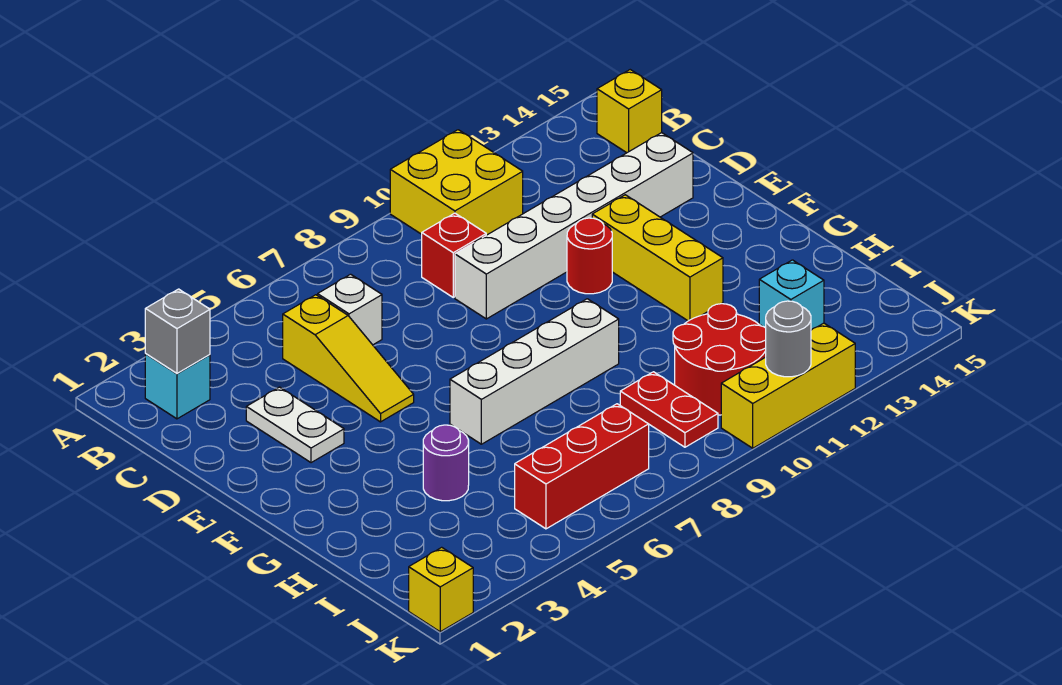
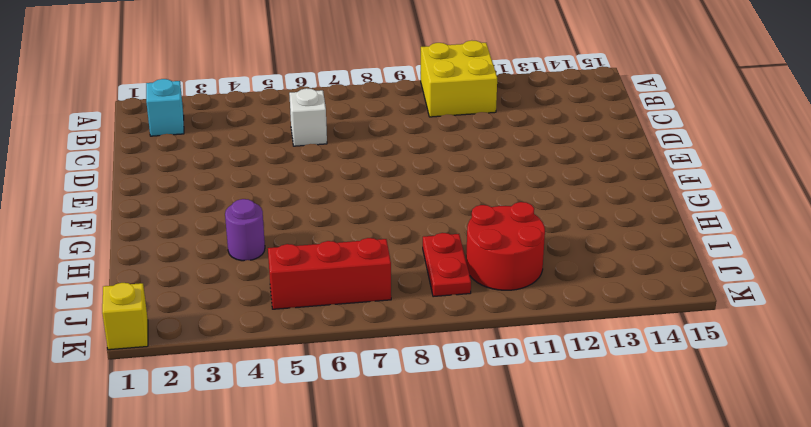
none -> yellow 1x1 brick [597,70,662,153]
none -> yellow 1x3 slope [283,295,414,422]
none -> red 1x1 brick [422,213,486,297]

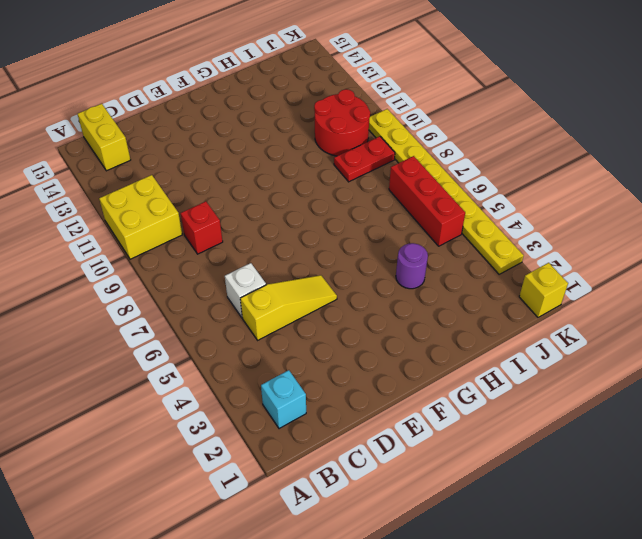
yellow 1x2 brick [78,104,131,171] -> yellow 1x1 brick [597,70,662,153]
yellow 1x8 plate [369,109,524,274] -> yellow 1x3 brick [721,323,855,448]
none -> white 1x2 plate [246,387,344,463]
none -> white 1x6 brick [455,133,693,319]
none -> red 1x1 round brick [567,218,612,294]

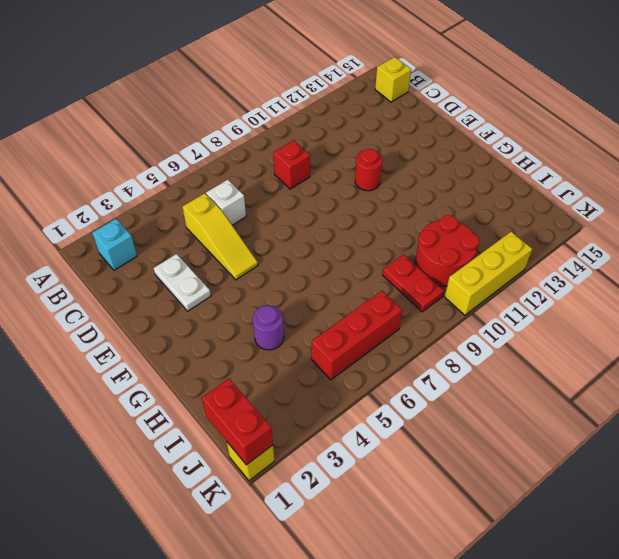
red 1x2 brick [202,379,273,465] -> none
none -> yellow 2x2 brick [390,130,523,235]
none -> white 1x6 brick [455,133,693,319]
none -> yellow 1x3 brick [592,195,723,321]

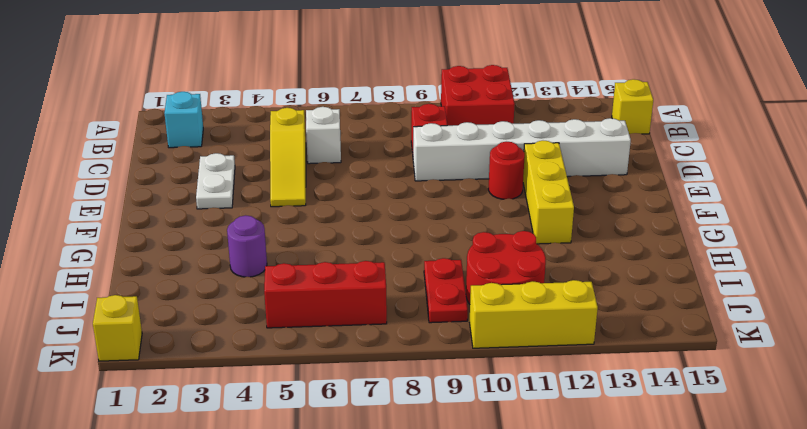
red 2x2 brick [441,65,515,126] -> yellow 2x2 brick [390,130,523,235]
none -> white 1x4 brick [450,299,619,444]
none -> cyan 1x1 brick [759,260,824,330]
none -> grey 1x1 brick [145,289,210,373]

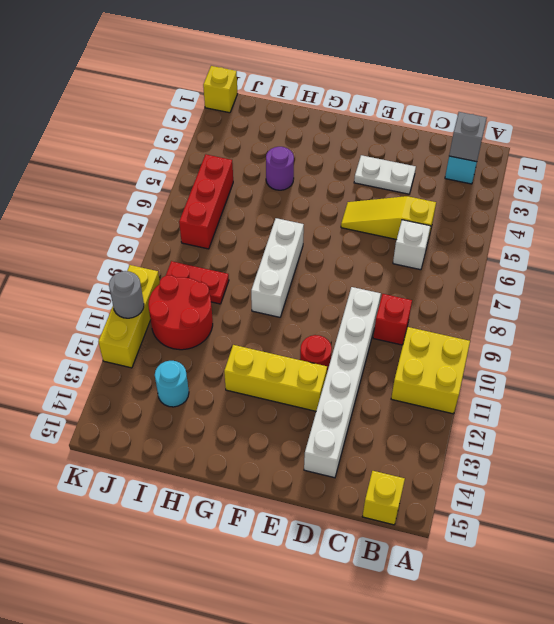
white 1x3 brick [251,218,304,317] -> white 1x4 brick [450,299,619,444]
cyan 1x1 round brick [155,361,189,407] -> cyan 1x1 brick [759,260,824,330]

